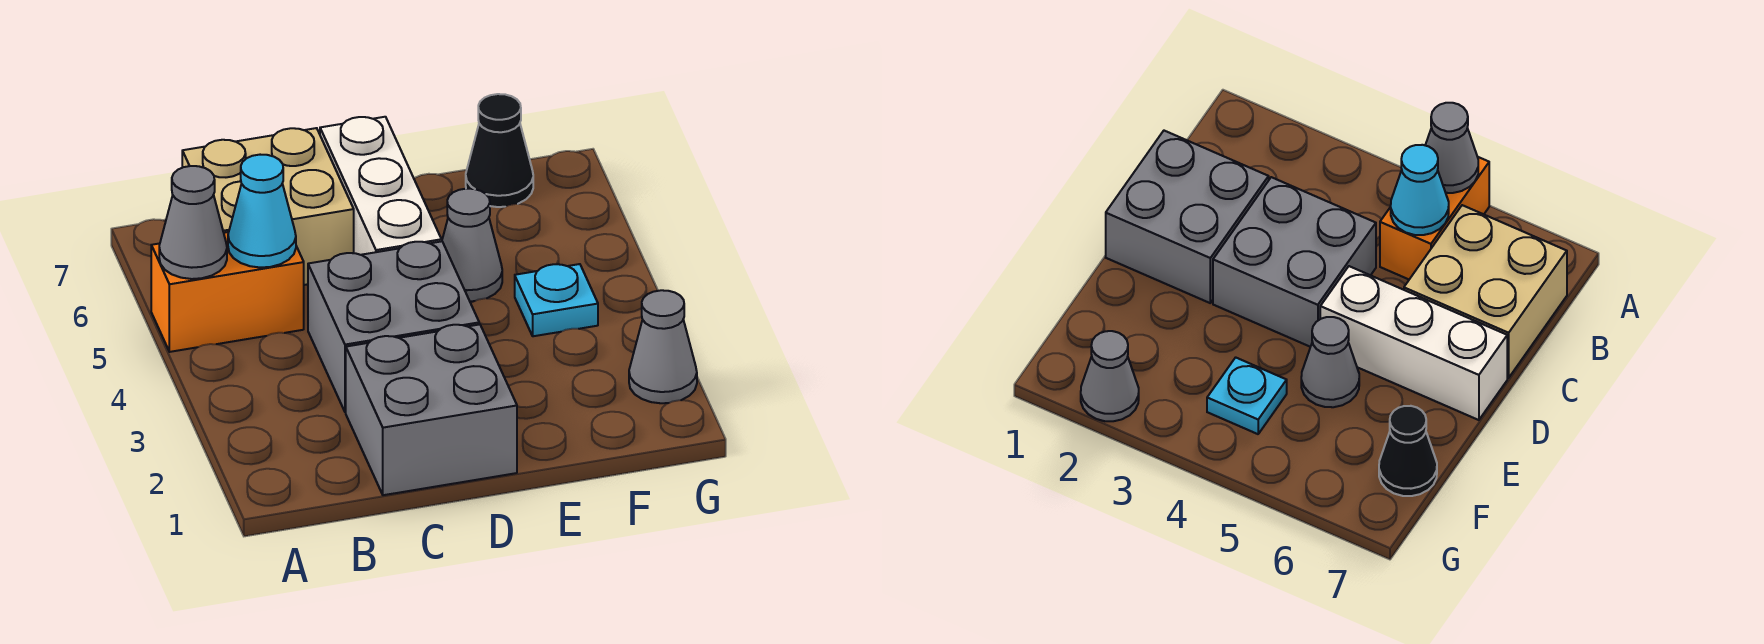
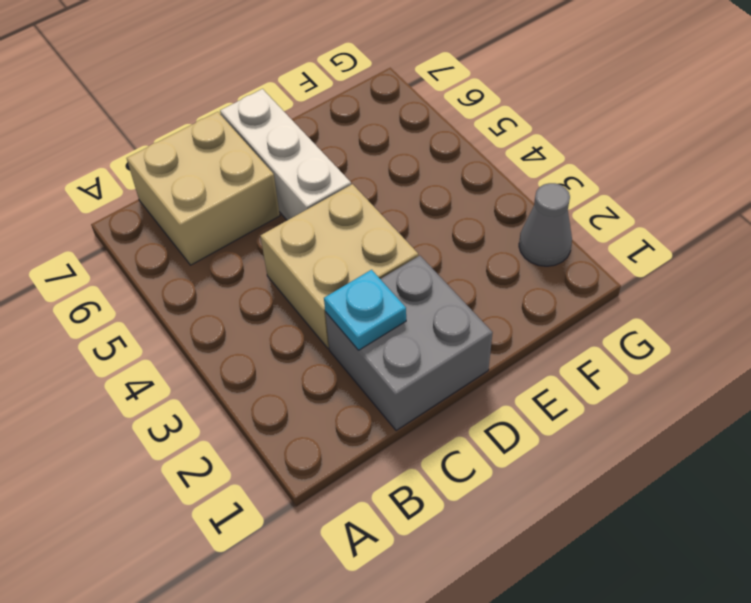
cyan 1x1 plate [324,270,406,350] -> cyan 1x1 plate moved to [515,264,598,336]
tan 2x2 brick [260,184,418,348] -> grey 2x2 brick [308,241,479,412]
none -> orange 1x2 brick [151,232,304,352]
none -> grey 1x1 cone [442,189,502,301]

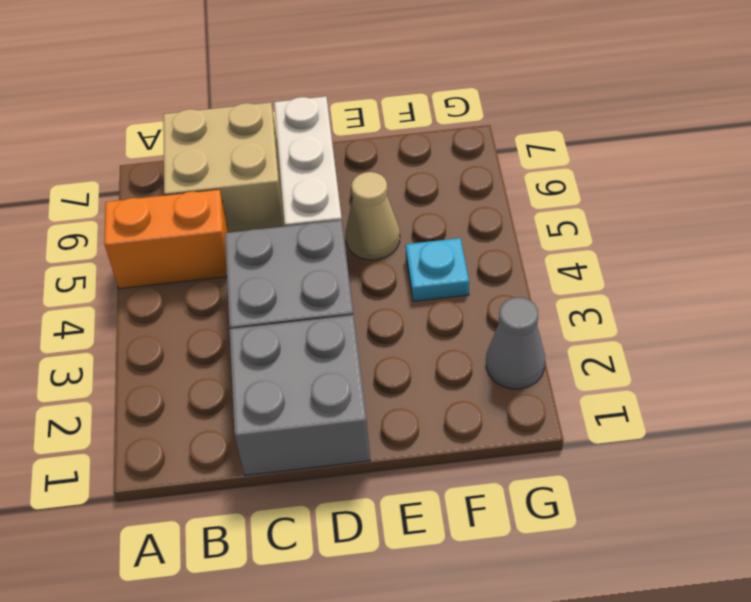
tan 1x1 cone [346,172,400,260] -> grey 1x1 cone [442,189,502,301]
none -> black 1x1 cone [466,94,533,207]
none -> grey 1x1 cone [159,166,227,279]

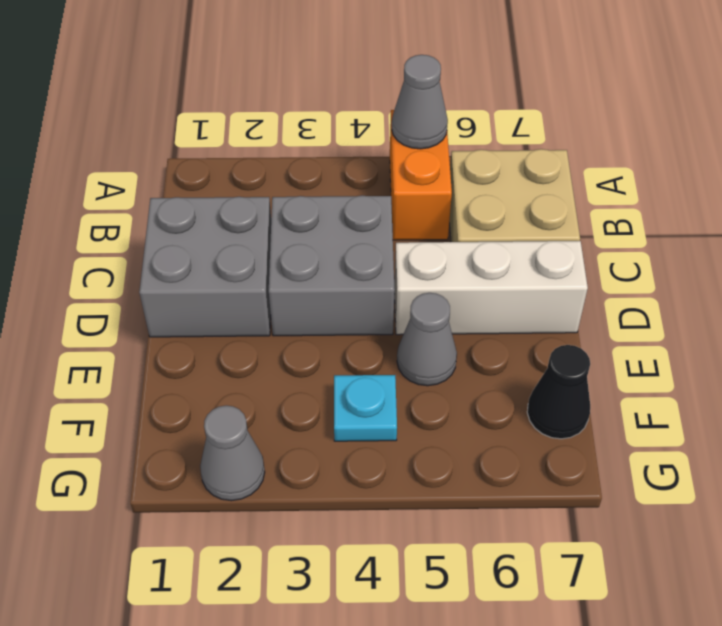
none -> cyan 1x1 cone [228,155,296,268]

